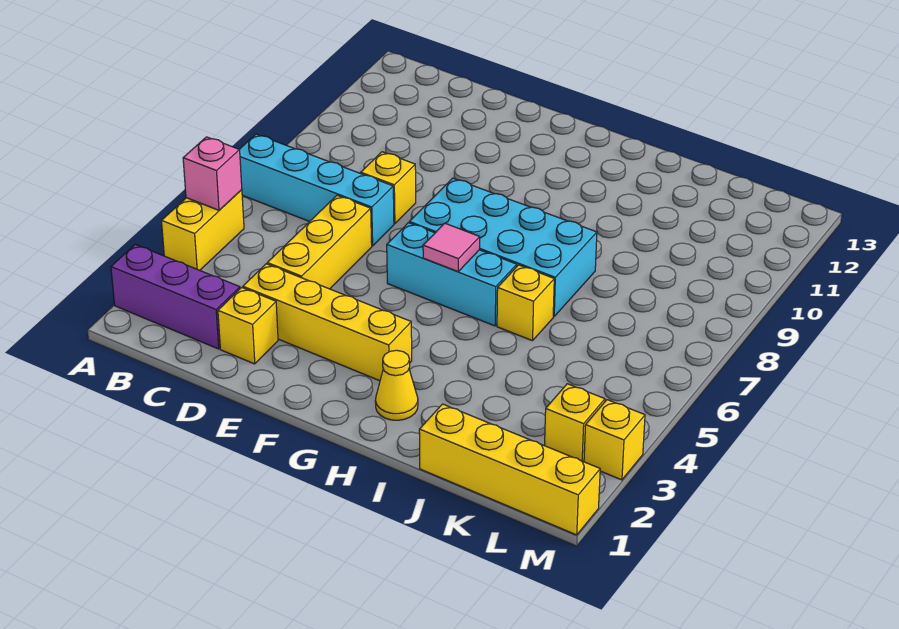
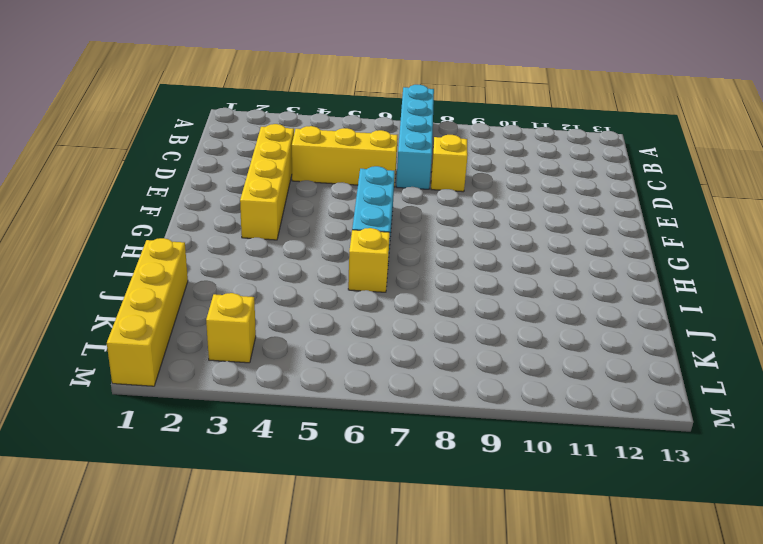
none -> purple 1x3 brick [111,244,240,349]
none -> yellow 1x2 brick [162,190,244,270]
none -> yellow 1x1 brick [218,288,278,364]

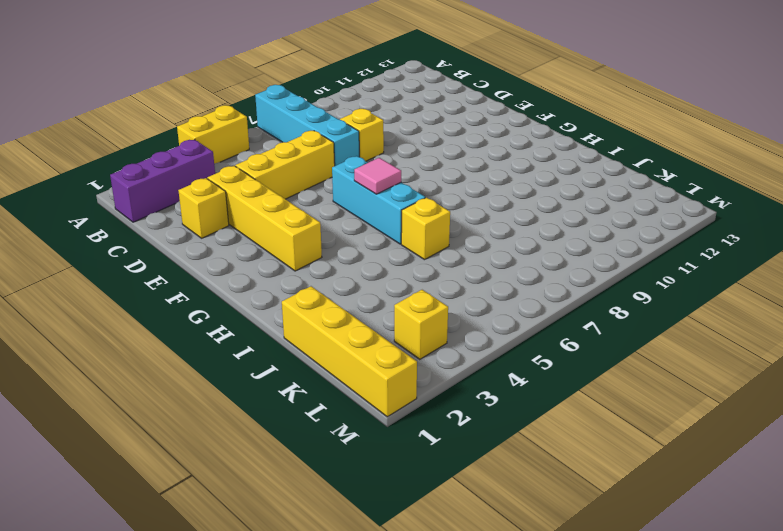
purple 1x3 brick [110,140,215,222] -> purple 1x3 brick turned to [111,244,240,349]
none -> cyan 2x4 brick [409,178,597,317]
none -> yellow 1x1 cone [375,350,418,420]
none -> yellow 1x1 brick [584,400,645,480]

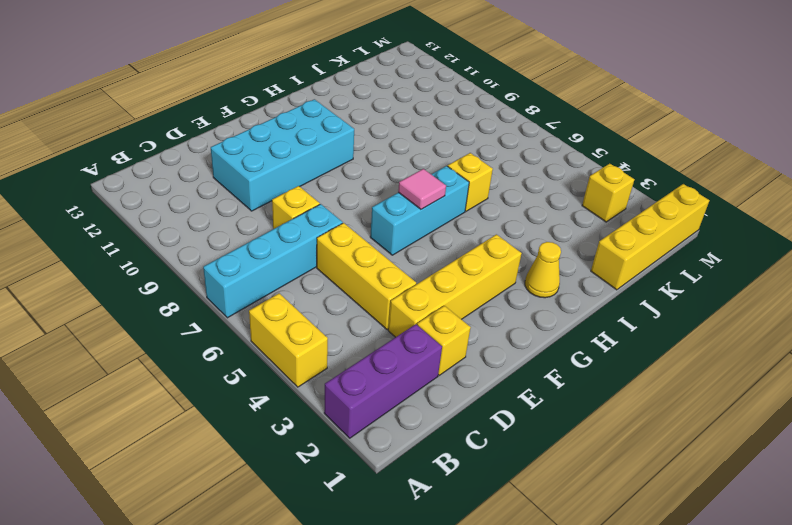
cyan 2x4 brick [211,99,354,211] -> cyan 2x4 brick moved to [409,178,597,317]
none -> yellow 1x1 brick [584,400,645,480]
none -> pink 1x1 brick [183,137,242,210]

